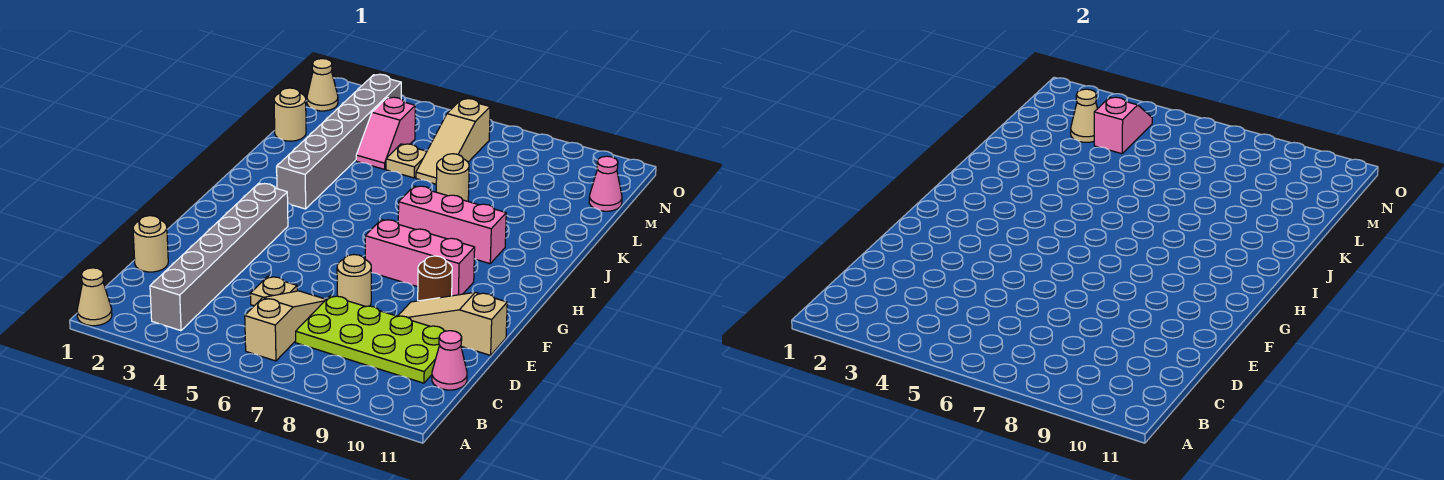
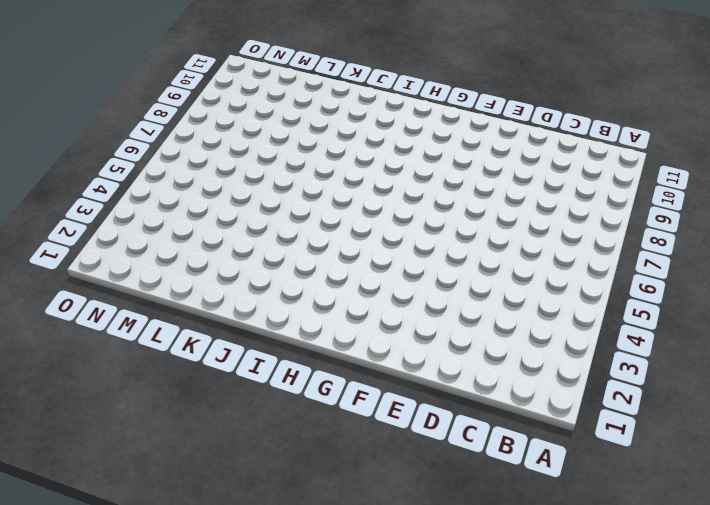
none -> tan 1x1 cone [77,268,112,326]
none -> grey 1x6 brick [150,183,288,331]
none -> tan 1x3 slope [245,291,326,361]

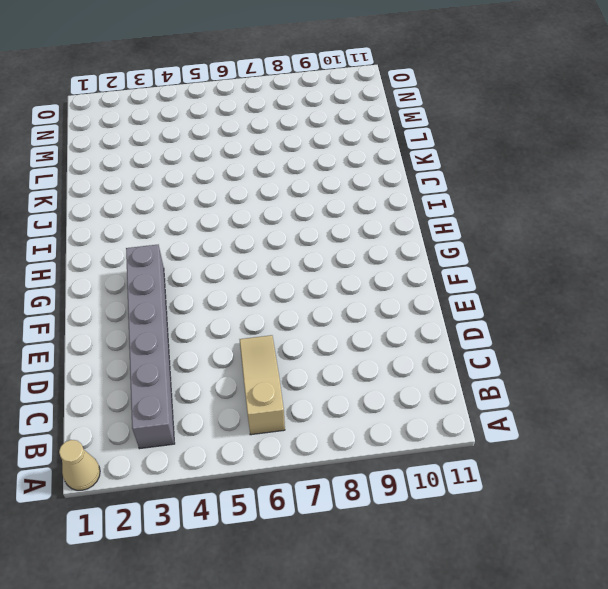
none -> lime 2x4 plate [296,296,444,383]
none -> pink 1x1 cone [432,331,467,390]
none -> tan 1x1 round brick [133,216,168,272]

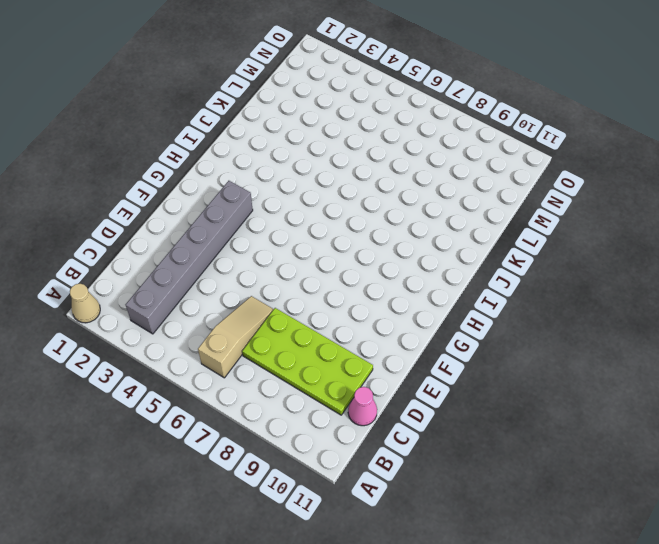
none -> tan 1x1 round brick [133,216,168,272]
none -> tan 1x1 plate [250,276,297,306]
none -> tan 1x1 round brick [337,255,371,307]

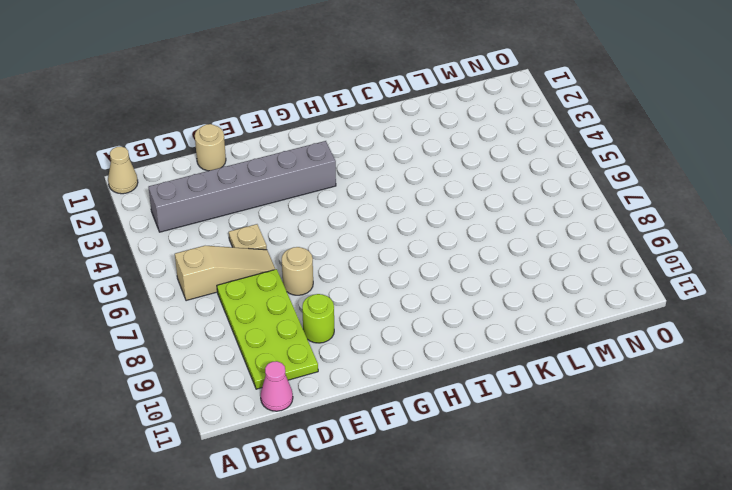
lime 1x1 round brick [302,294,334,343] -> tan 1x3 slope [398,292,507,355]
none -> brown 1x1 round brick [418,256,452,301]
none -> pink 1x3 brick [365,219,475,296]
none -> grey 1x6 brick [277,74,401,209]

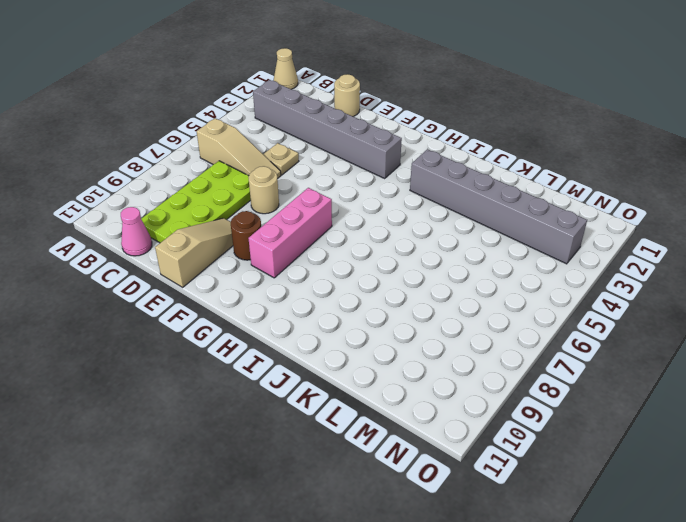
none -> pink 1x3 brick [398,186,506,264]
none -> tan 1x1 round brick [436,154,469,201]
none -> tan 1x1 round brick [274,88,306,141]

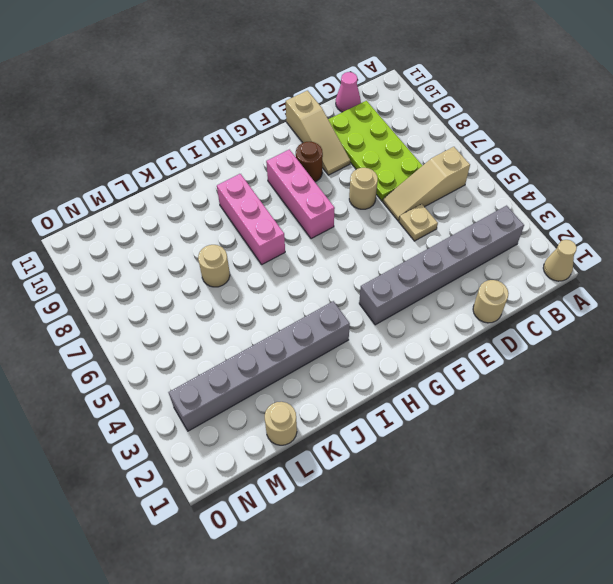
none -> pink 1x2 slope [356,97,415,169]
none -> tan 1x1 plate [386,144,427,178]
none -> tan 1x3 slope [416,99,490,184]

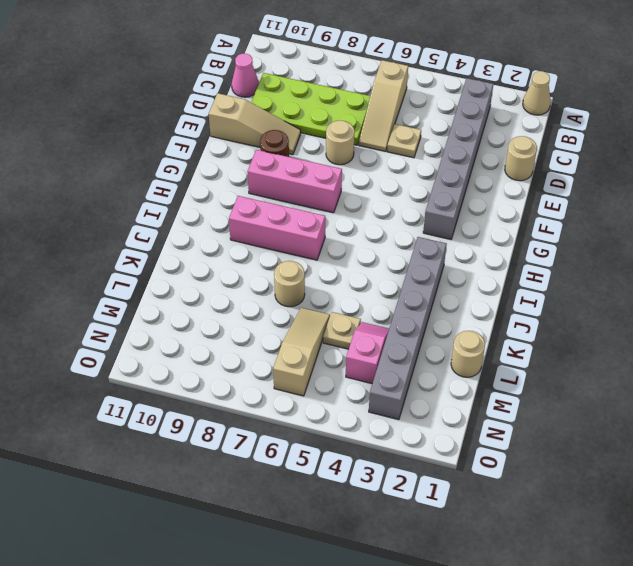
none -> pink 1x1 cone [589,156,622,211]
none -> tan 1x1 cone [307,59,338,111]
none -> tan 1x1 cone [1071,89,1097,142]

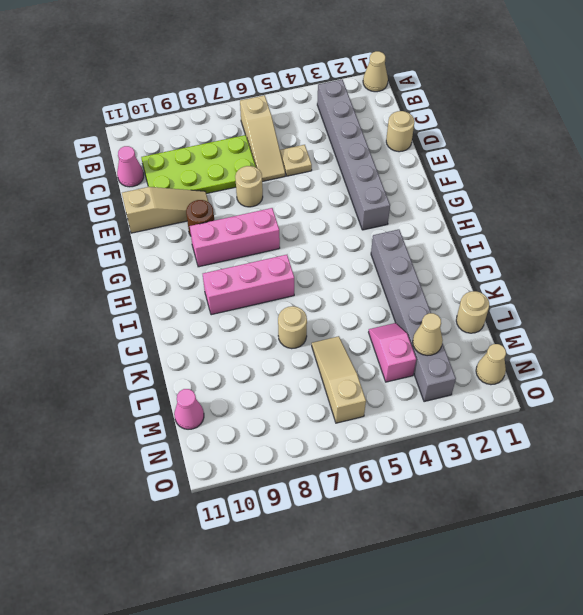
none -> tan 1x1 plate [386,144,427,178]
none -> pink 1x2 slope [1094,97,1152,154]

